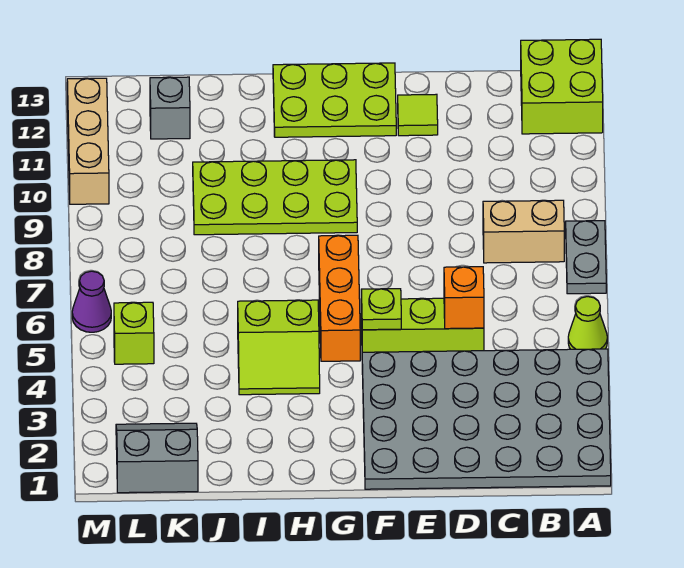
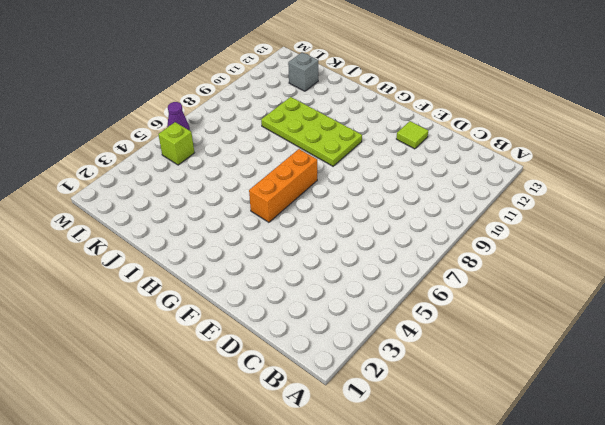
none -> grey 4x6 plate [362,349,611,489]
none -> lime 1x1 cone [568,297,607,349]
none -> grey 1x2 plate [566,221,606,294]

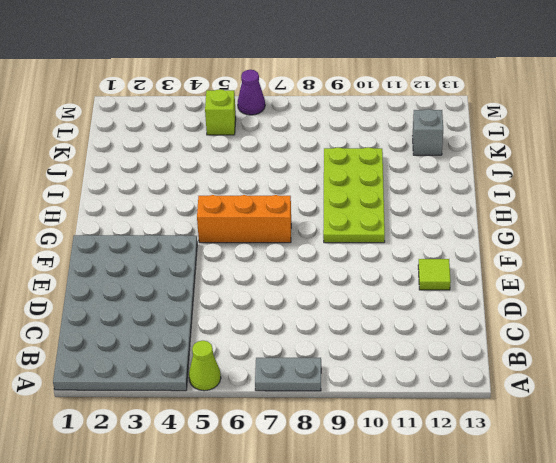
none -> lime 2x2 brick [521,39,603,134]
none -> tan 1x2 brick [483,200,564,263]
none -> lime 1x3 brick [361,298,484,352]

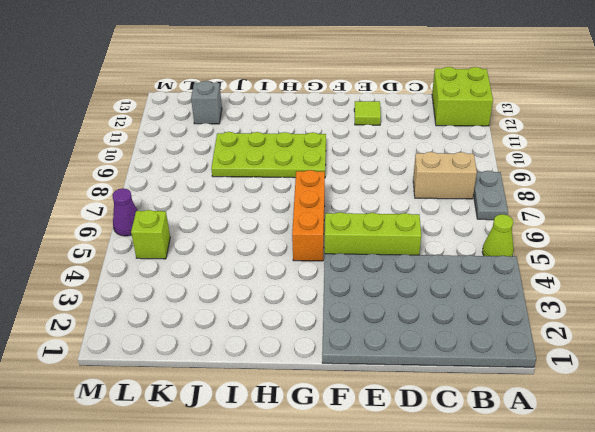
none -> lime 2x3 plate [273,63,396,137]
none -> lime 2x2 slope [238,300,320,395]
none -> grey 2x2 slope [116,423,198,493]

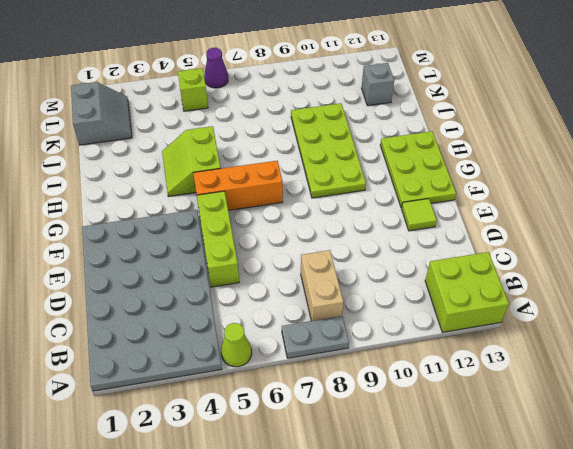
none -> tan 1x3 brick [67,78,109,204]
none -> orange 1x1 brick [444,267,484,329]
none -> lime 1x1 plate [361,289,401,330]

